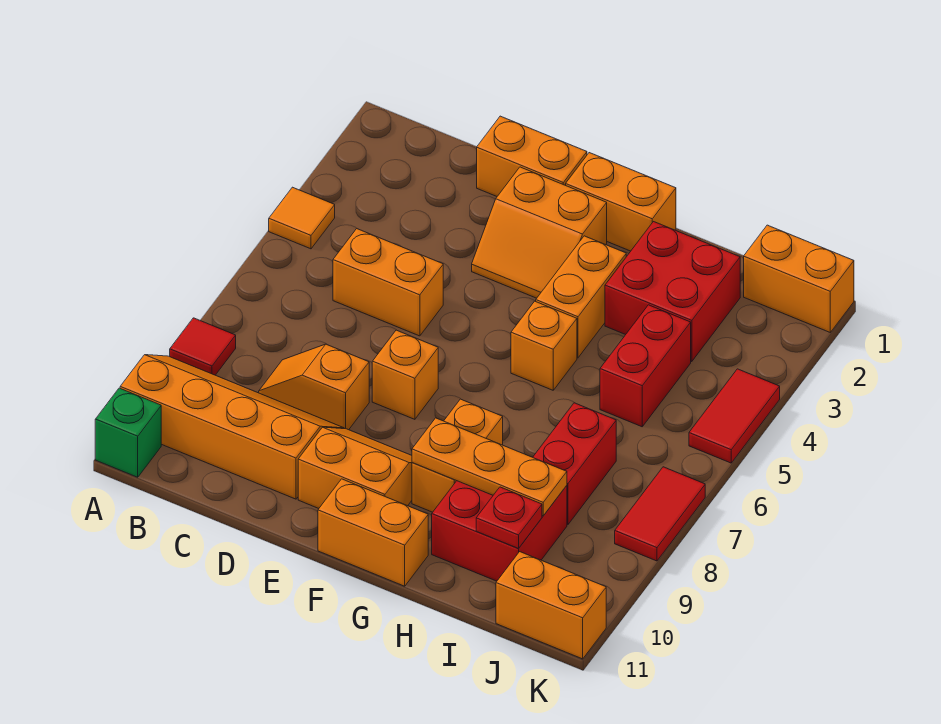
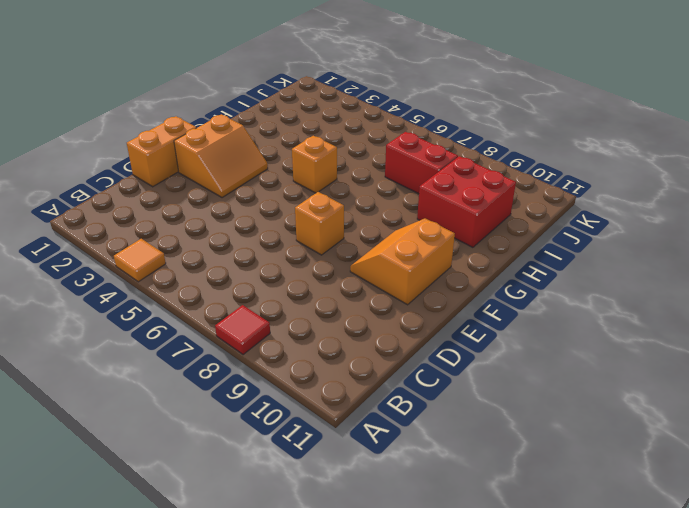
none -> orange 2x4 slope [120,355,344,499]
none -> green 1x1 brick [95,388,161,477]
none -> orange 1x2 brick [333,229,443,336]

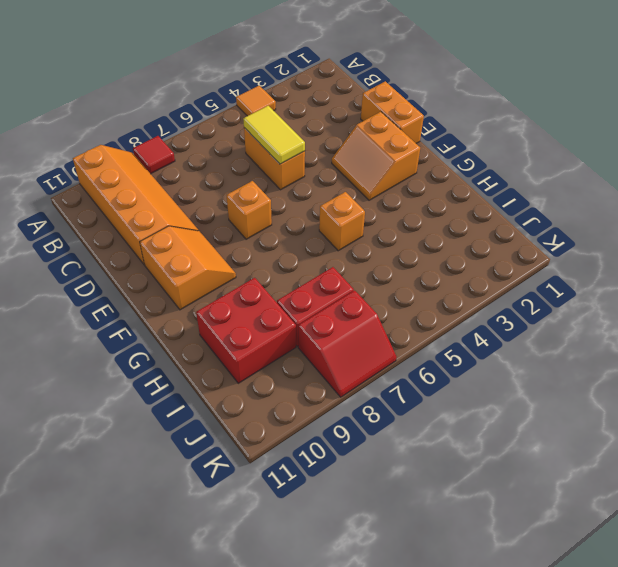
yellow 1x2 tile [243,106,305,164] -> none
red 2x2 slope [298,290,397,397] -> red 1x2 tile [615,467,705,561]
none -> green 1x1 brick [95,388,161,477]
none -> orange 1x2 slope [259,344,369,430]
none -> orange 1x2 brick [566,153,676,251]

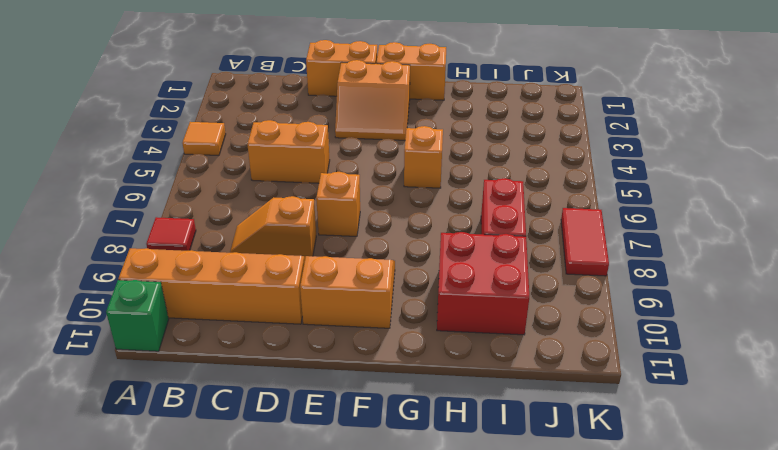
none -> orange 1x2 brick [318,479,428,586]
none -> orange 1x2 brick [536,236,626,358]
none -> orange 1x2 brick [412,399,503,512]

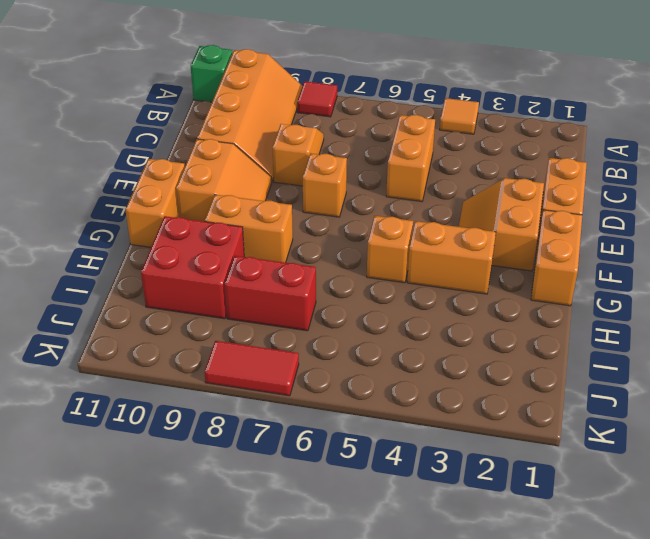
none -> red 2x2 brick [605,222,740,362]
none -> red 1x2 brick [600,305,691,427]
none -> orange 1x2 brick [744,225,854,332]

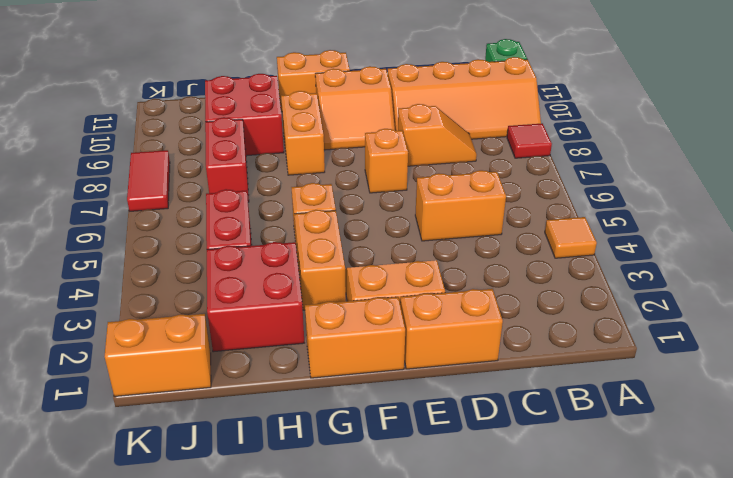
none -> orange 1x2 brick [496,552,606,659]
none -> red 1x2 tile [689,369,780,463]
none -> orange 1x3 plate [412,418,567,516]

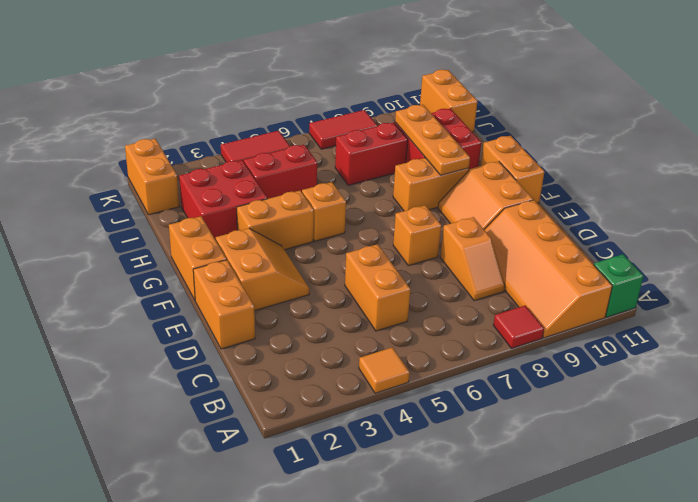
none -> red 1x1 plate [476,487,542,548]

